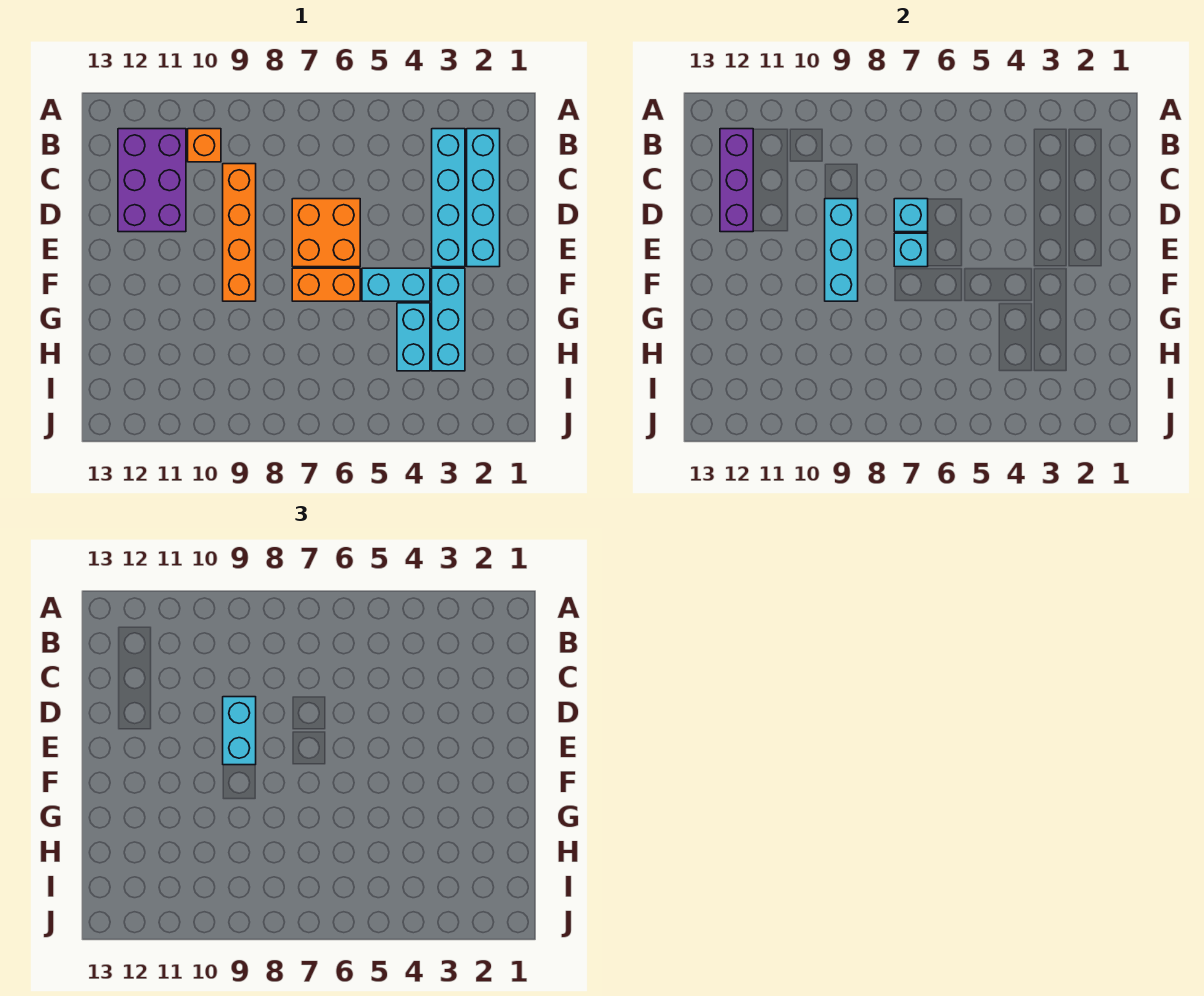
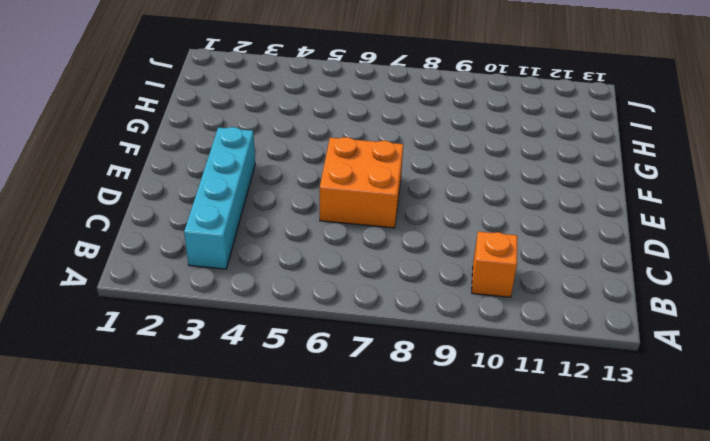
none -> cyan 1x4 brick [467,129,500,267]
none -> purple 2x3 brick [118,129,186,232]
none -> orange 1x4 brick [223,164,256,301]

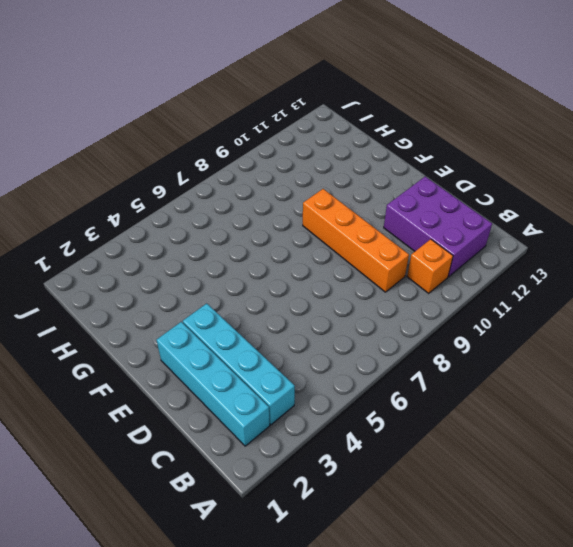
none -> orange 2x2 brick [292,199,360,267]
none -> cyan 1x3 brick [432,268,465,371]
none -> cyan 1x2 brick [362,268,430,301]

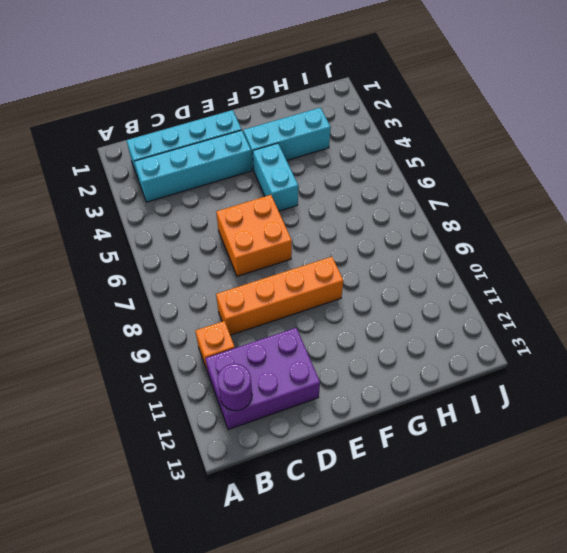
purple 1x1 round brick [217,364,252,411] -> purple 1x3 brick [720,129,753,232]
none -> orange 1x2 brick [292,268,360,301]
none -> cyan 1x2 brick [397,303,430,371]
none -> cyan 1x1 brick [894,199,928,232]

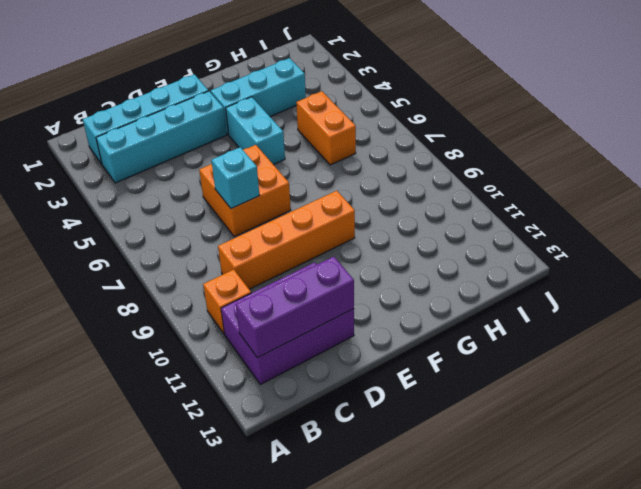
orange 1x2 brick [296,91,356,165] -> orange 1x2 brick moved to [292,268,360,301]
none -> cyan 1x2 brick [397,303,430,371]
none -> cyan 1x3 brick [825,199,858,301]
none -> cyan 1x1 brick [894,233,928,267]

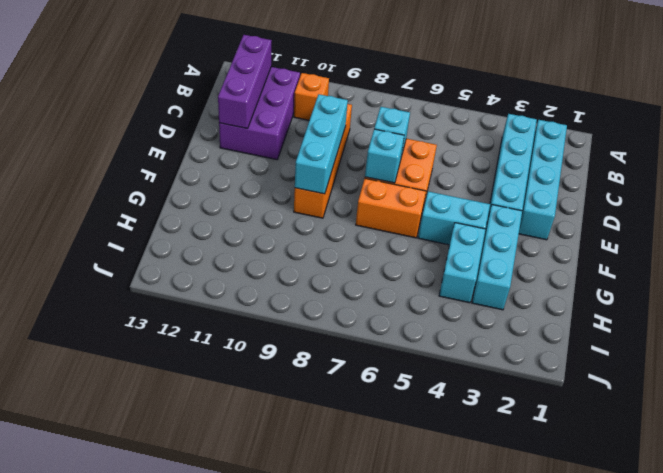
none -> cyan 1x2 brick [223,697,256,765]

